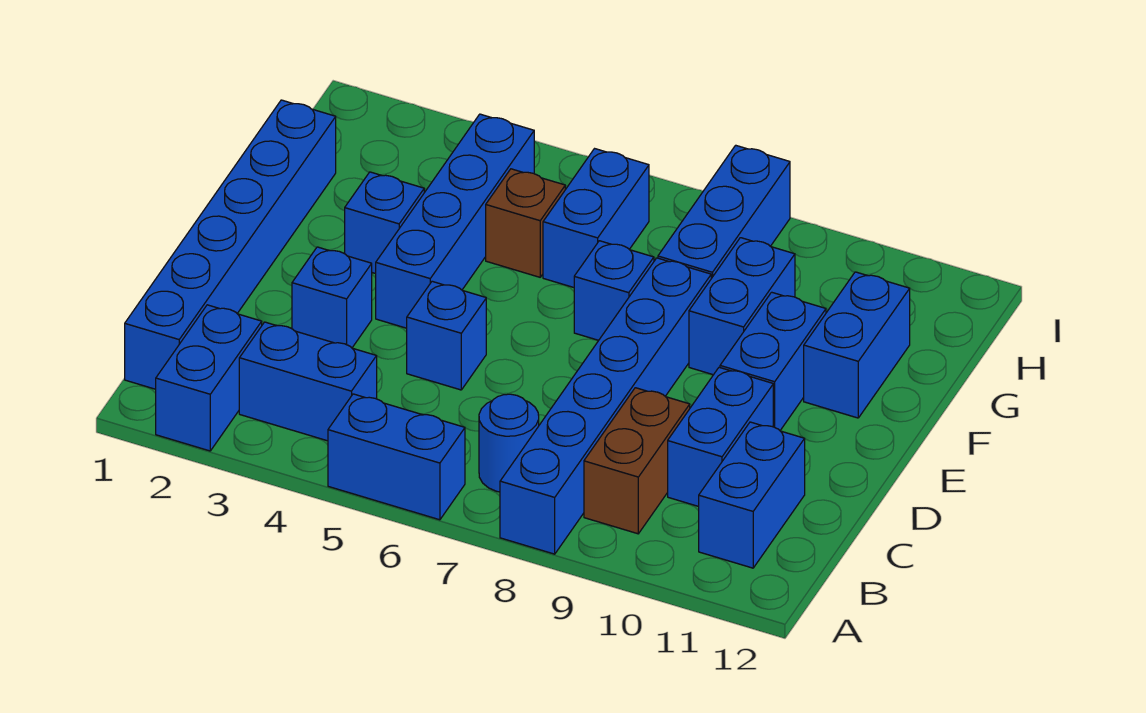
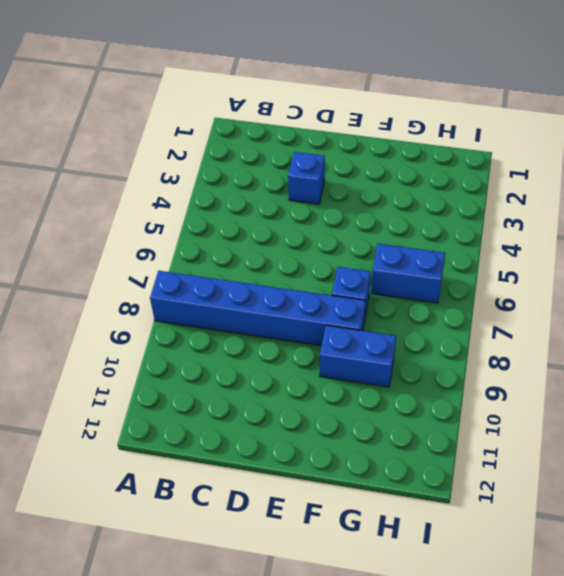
none -> blue 1x2 brick [156,305,262,451]
none -> blue 1x2 brick [328,394,465,520]
none -> blue 1x6 brick [125,100,336,389]

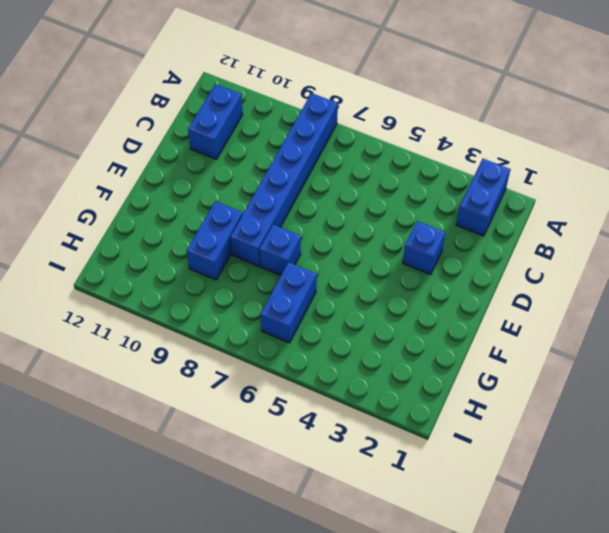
none -> blue 1x2 brick [328,394,465,520]
none -> blue 1x6 brick [125,100,336,389]
none -> blue 1x2 brick [239,322,377,441]

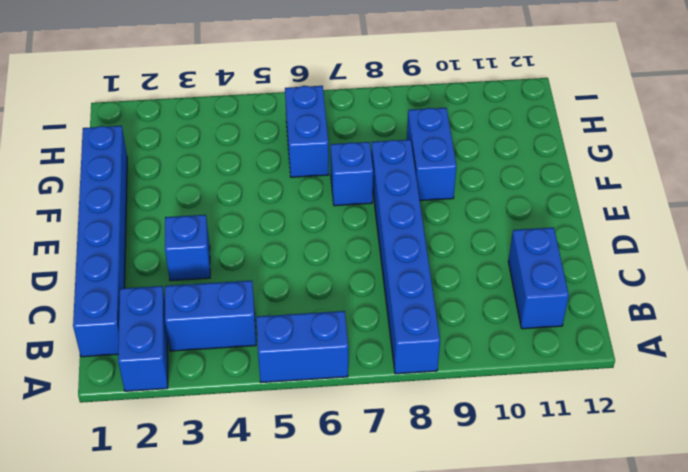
none -> blue 1x1 round brick [479,394,539,492]
none -> brown 1x2 brick [584,388,690,534]
none -> blue 1x2 brick [668,367,773,507]

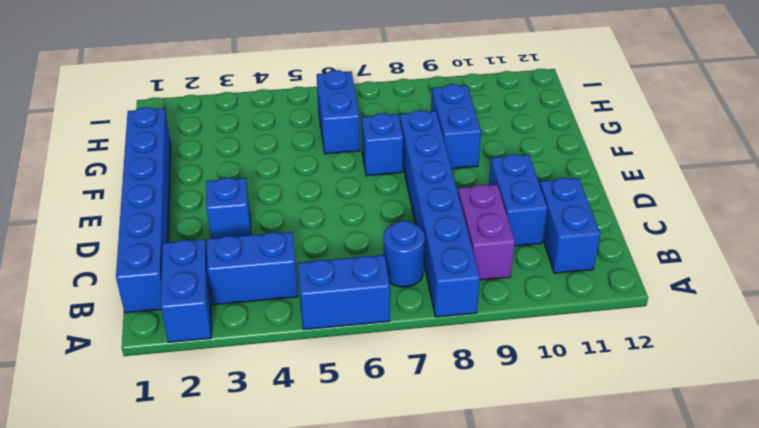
purple 1x2 brick [458,185,515,280] -> brown 1x2 brick [584,388,690,534]
none -> blue 1x1 brick [407,281,486,390]
none -> blue 1x4 brick [376,114,534,328]
none -> blue 1x2 brick [720,292,826,430]

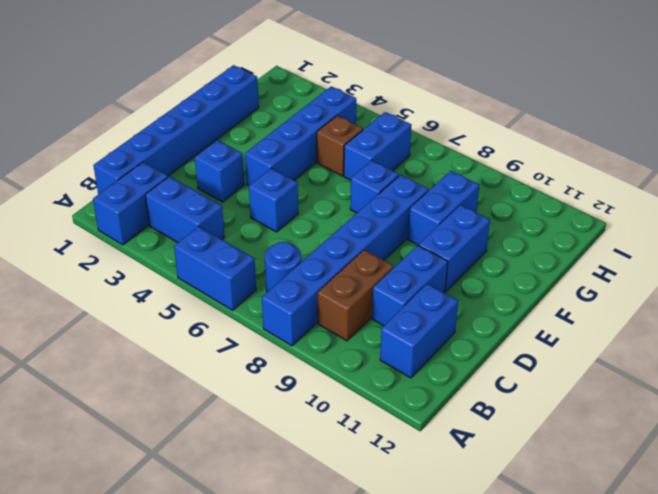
none -> blue 1x1 brick [345,172,424,274]
none -> blue 1x2 brick [804,272,910,418]
none -> blue 1x3 brick [658,145,790,278]

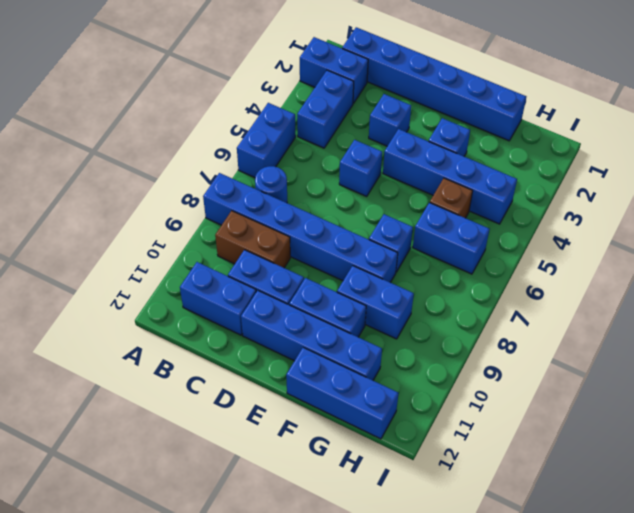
blue 1x4 brick [241,290,382,380] -> blue 1x2 brick [804,272,910,418]
blue 1x3 brick [286,348,398,439] -> blue 1x3 brick moved to [658,145,790,278]

